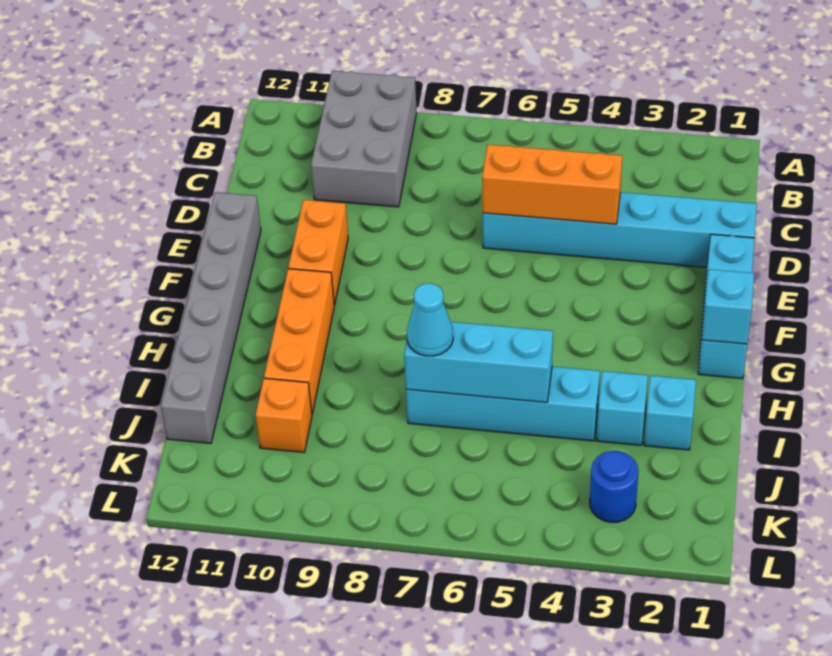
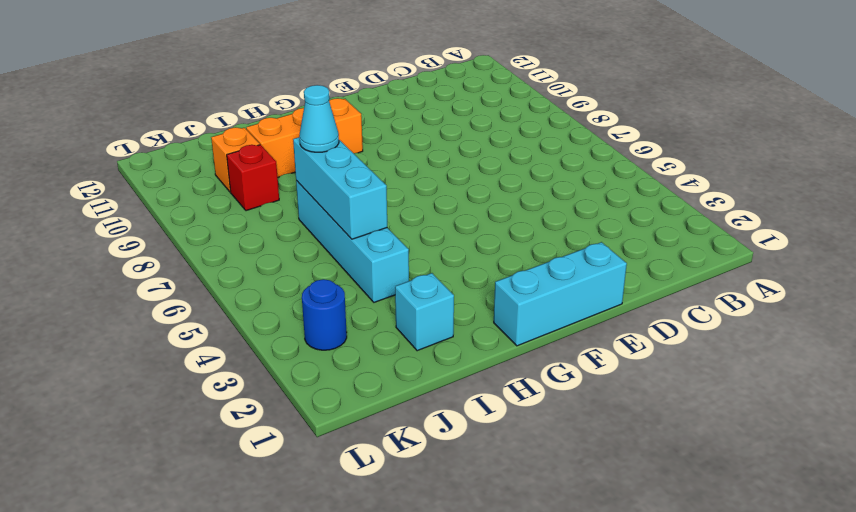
red 1x1 brick [227,145,279,211] -> none
none -> grey 2x3 brick [311,71,417,207]
none -> cyan 1x6 brick [483,192,757,267]
none -> orange 1x2 brick [288,200,348,305]

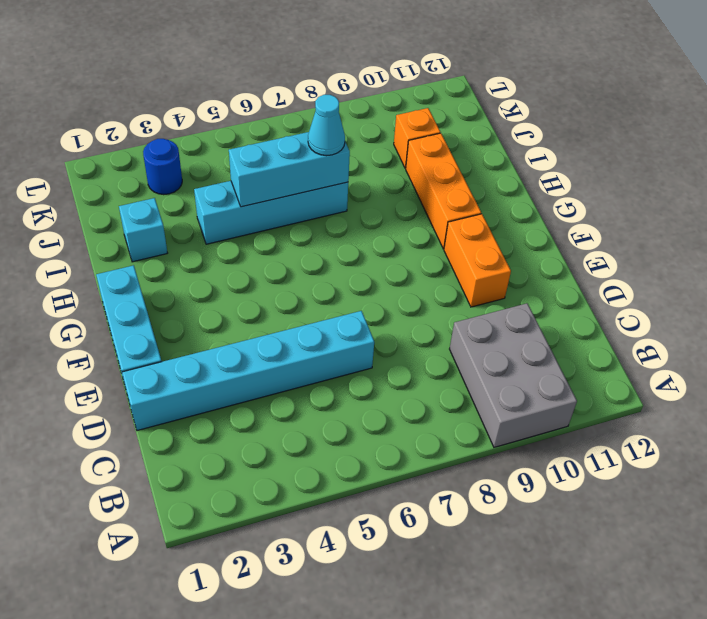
none -> grey 1x6 brick [161,192,261,443]
none -> cyan 1x1 brick [596,371,648,445]
none -> orange 1x3 brick [482,145,622,224]

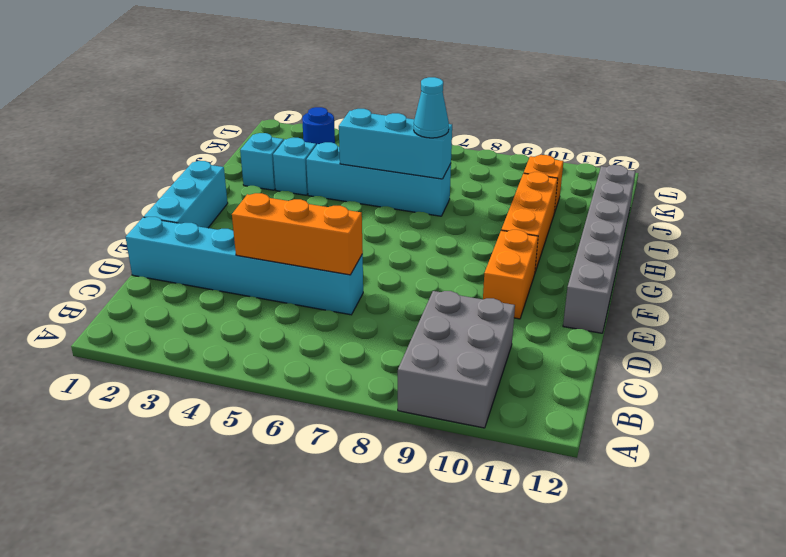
none -> cyan 1x1 brick [702,269,754,344]

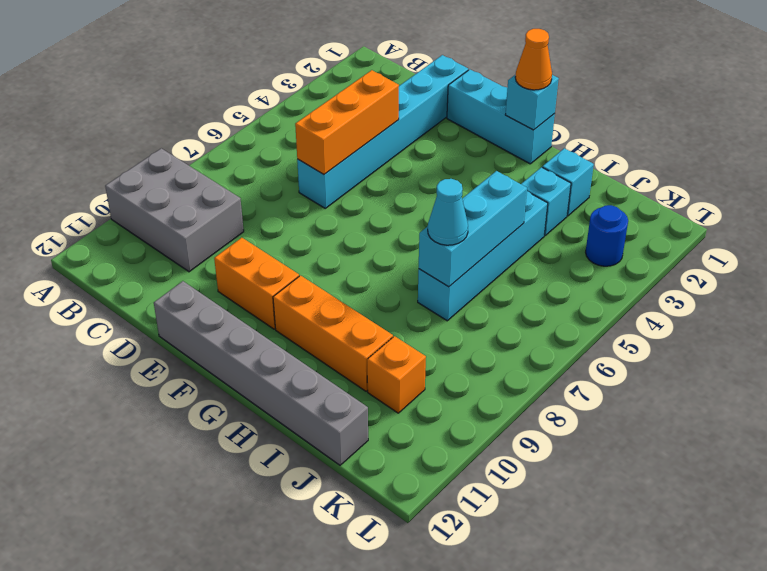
orange 1x1 cone [515,29,552,90] -> none

